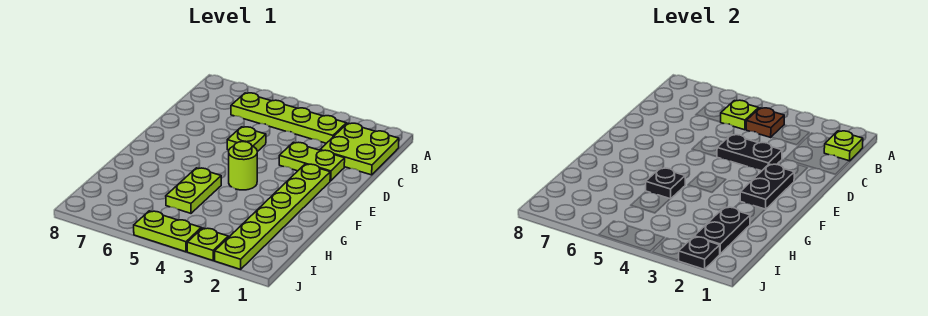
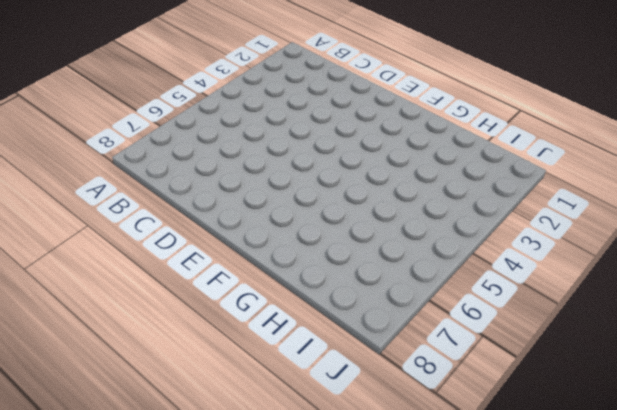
none -> lime 2x2 plate [320,123,399,175]
none -> lime 1x4 plate [231,93,346,143]
none -> lime 1x2 plate [279,142,345,181]

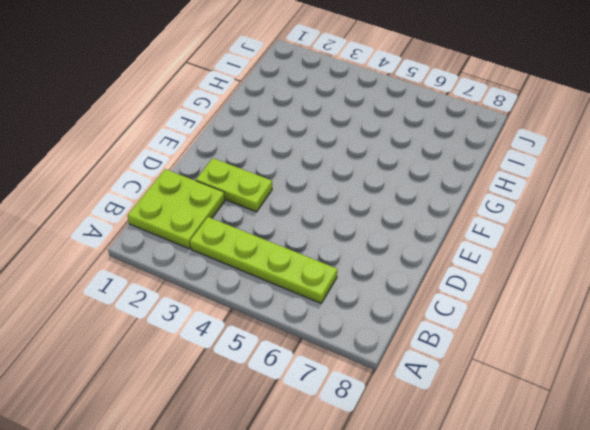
none -> lime 1x1 plate [227,127,266,152]
none -> lime 1x6 plate [215,164,330,269]
none -> lime 1x1 round brick [229,142,257,190]

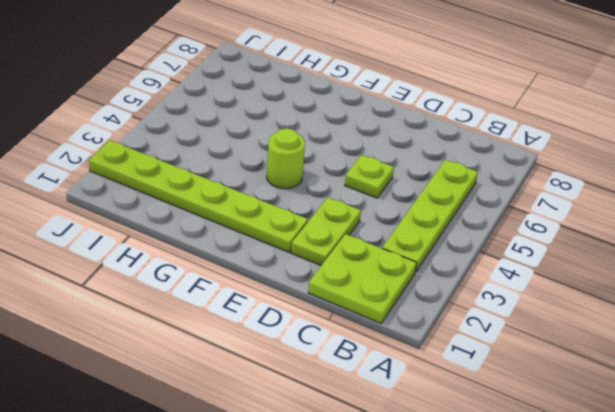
none -> lime 1x2 plate [166,168,221,213]
none -> lime 1x1 plate [187,228,228,260]
none -> lime 1x2 plate [134,211,201,252]

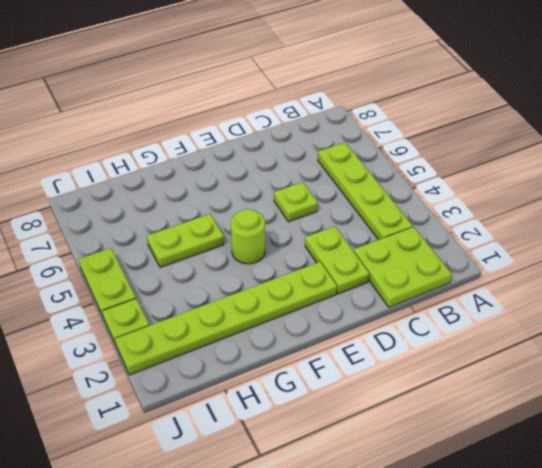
none -> lime 1x1 plate [824,131,863,161]
none -> brown 1x1 plate [746,108,784,137]
none -> lime 1x1 plate [721,100,759,130]

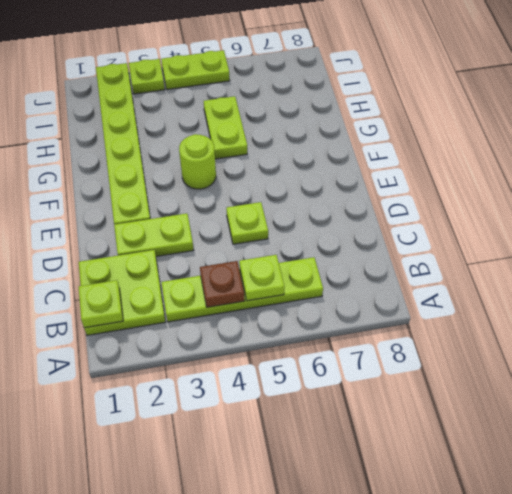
none -> black 1x2 plate [717,135,782,171]
none -> black 1x2 plate [740,164,794,209]
none -> black 1x1 plate [646,168,685,199]

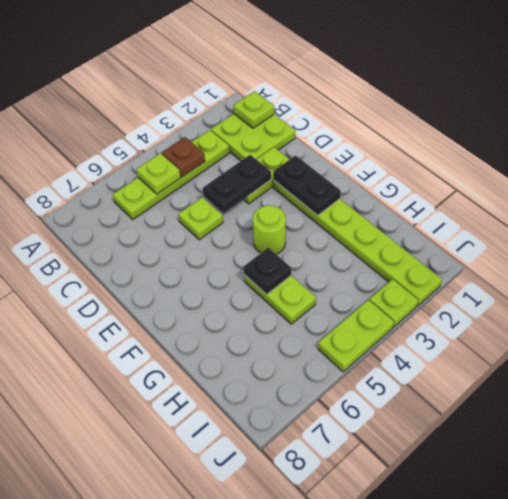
none -> black 1x2 plate [694,207,750,254]
none -> black 1x1 plate [679,237,720,269]

